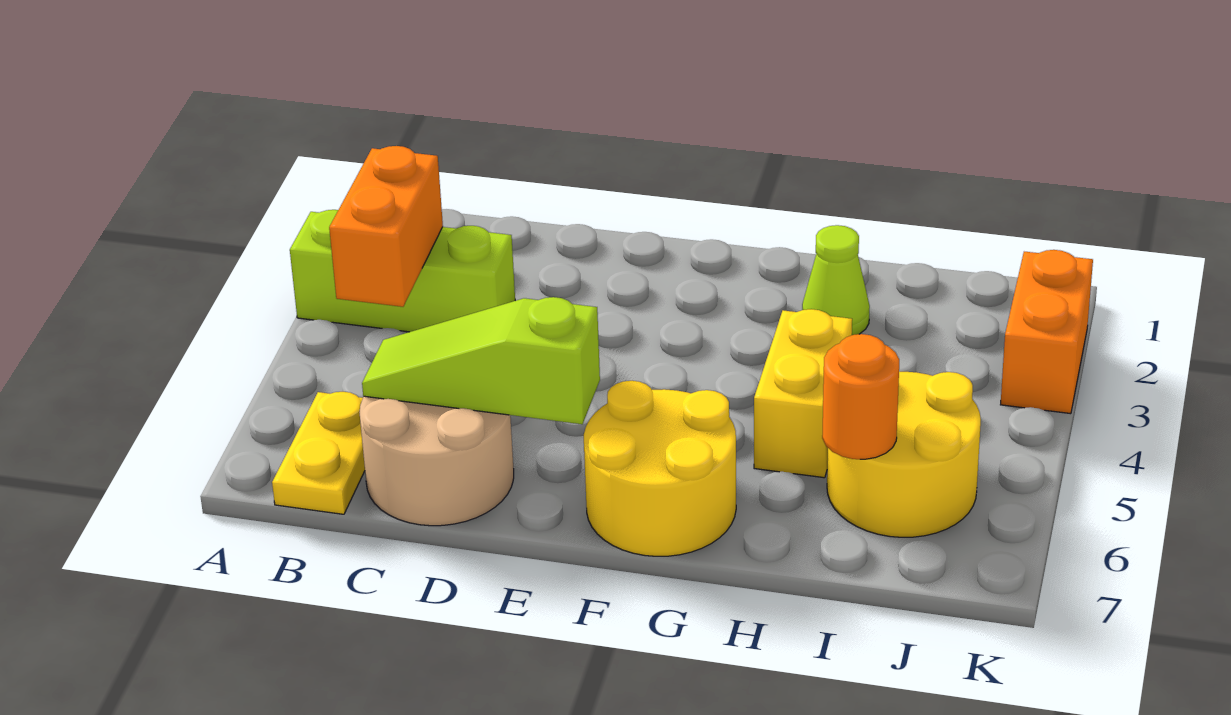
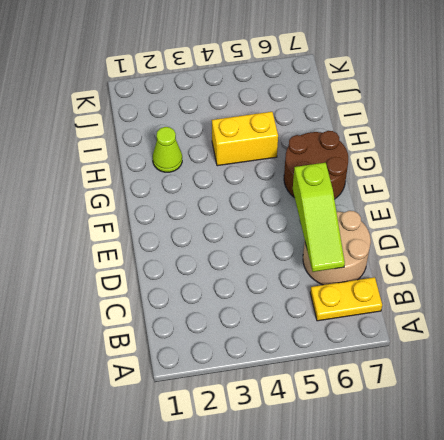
brown 2x2 round brick [284,131,348,199] -> yellow 2x2 round brick [584,381,736,556]
none -> lime 1x3 brick [290,210,515,332]
none -> yellow 2x2 round brick [827,372,981,537]

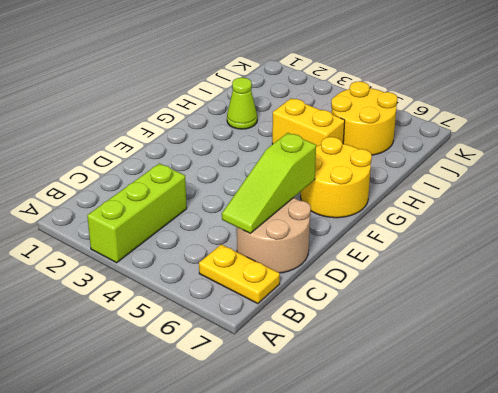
none -> orange 1x2 brick [1001,250,1093,414]
none -> orange 1x2 brick [329,146,443,307]

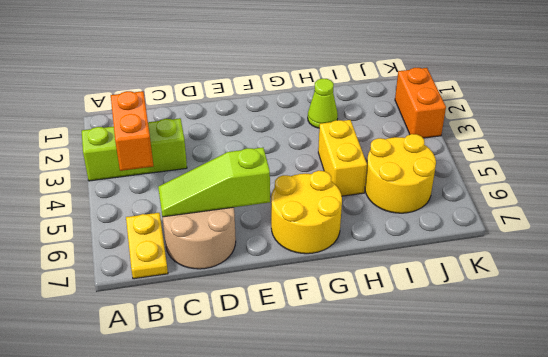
none -> orange 1x1 round brick [822,334,899,459]

